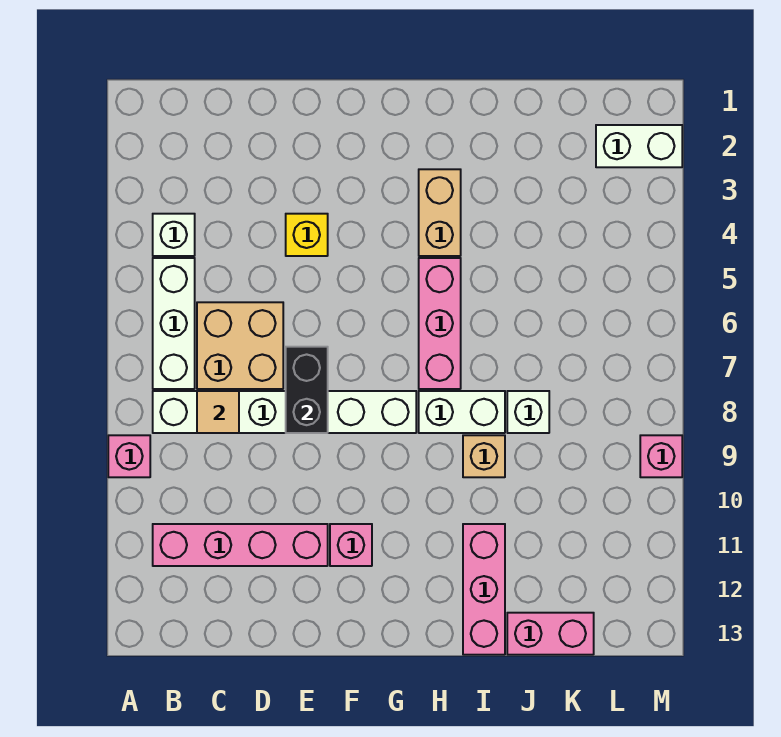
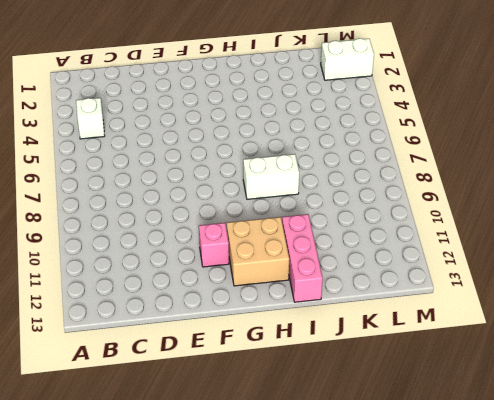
tan 2x2 brick [227,217,289,286] -> tan 2x2 brick moved to [197,302,283,389]
none -> pink 1x1 brick [108,435,150,477]
none -> white 1x3 brick [153,258,195,389]
none -> white 1x6 brick [153,391,416,433]

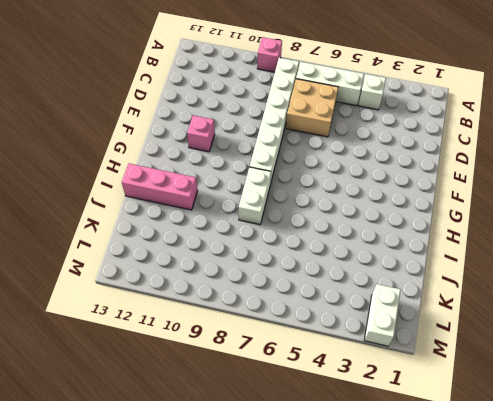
none -> pink 1x4 brick [153,524,328,566]
none -> yellow 1x1 brick [286,214,328,256]
none -> tan 1x2 brick [419,169,461,256]

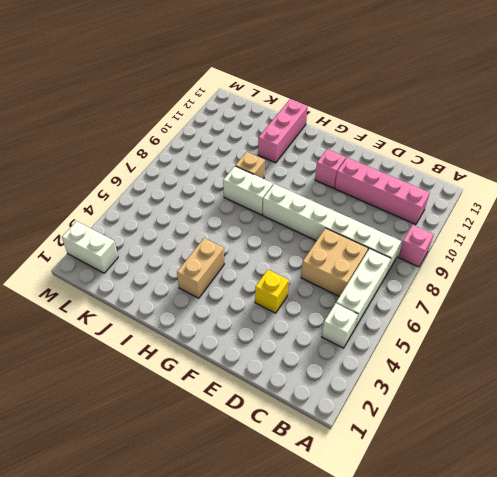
none -> pink 1x3 brick [419,258,461,389]
none -> white 1x1 brick [507,391,549,433]
none -> pink 1x2 brick [507,613,594,655]

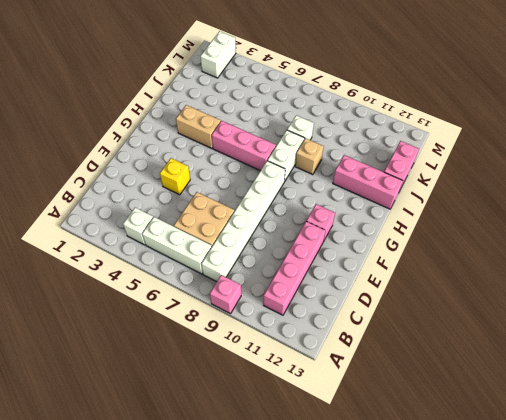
none -> pink 1x1 brick [640,435,682,477]
none -> tan 1x1 tile [197,391,239,433]
none -> black 1x2 brick [286,347,328,433]

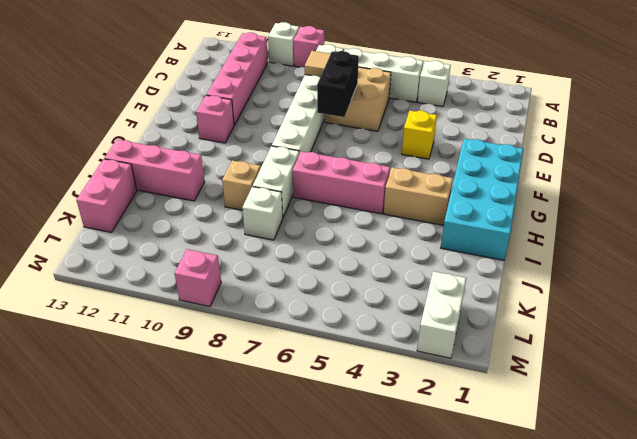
white 1x1 brick [268,22,299,66] -> none
black 1x2 brick [317,51,359,117] -> black 1x2 brick turned to [286,347,328,433]
cyan 2x4 brick [441,139,523,260] -> none

